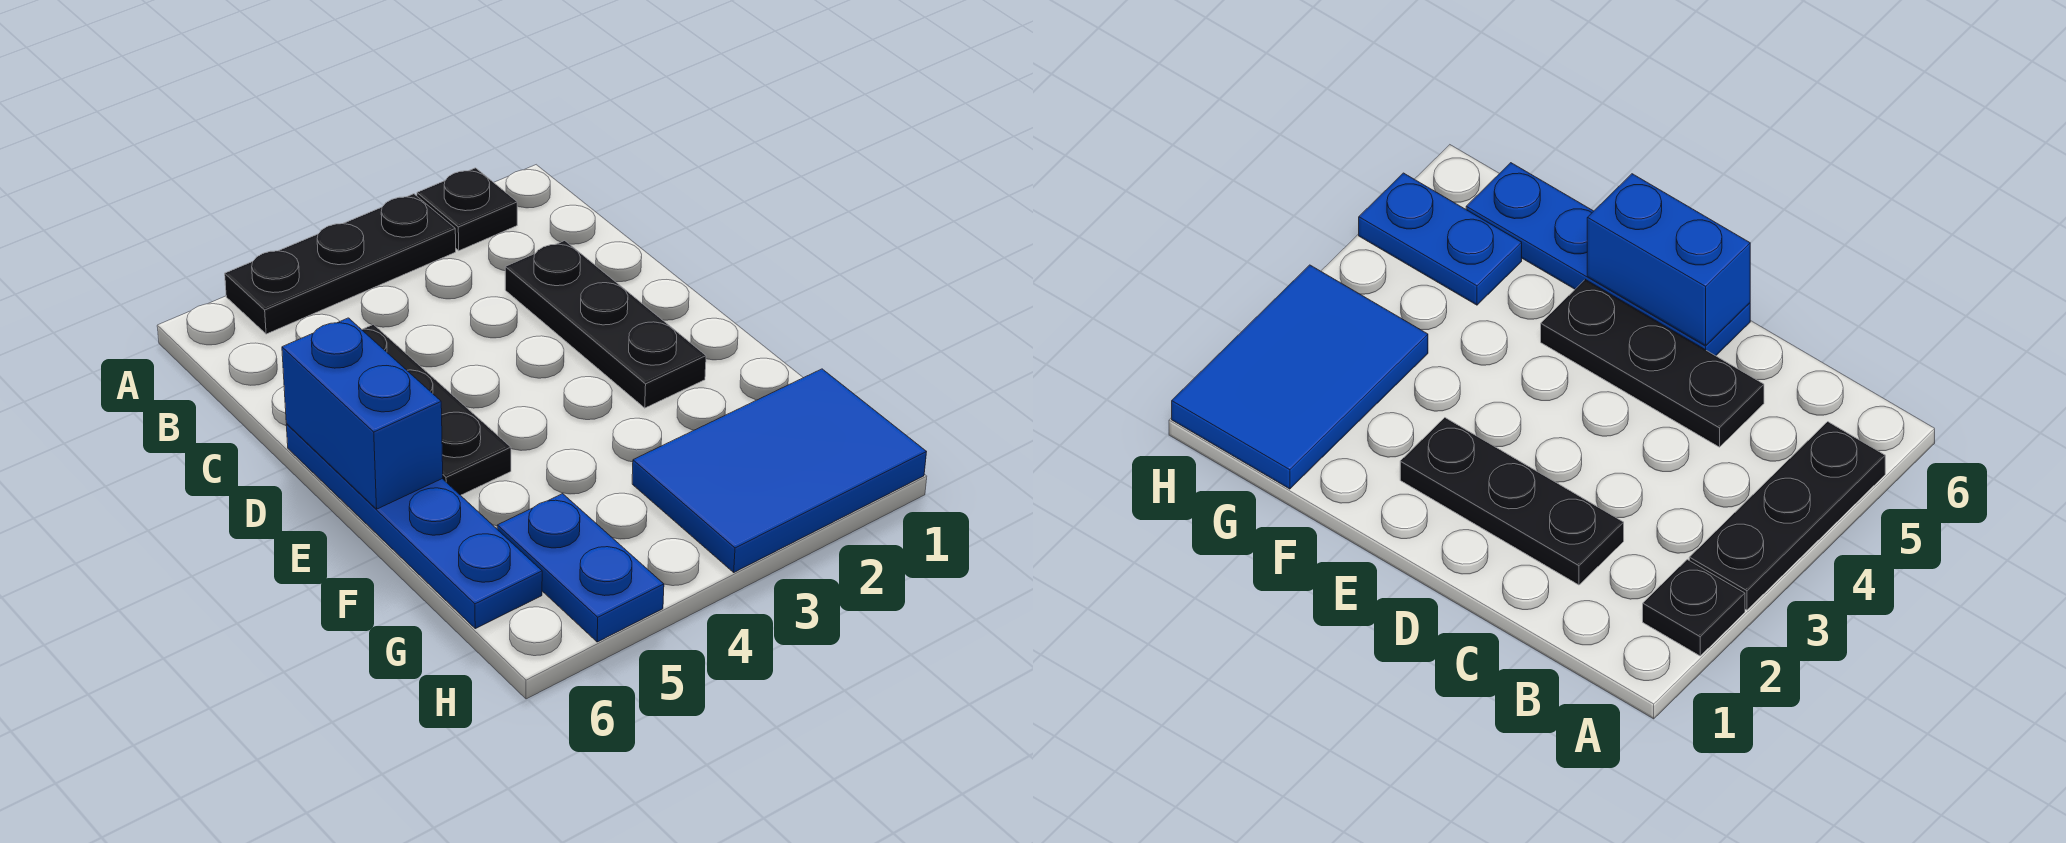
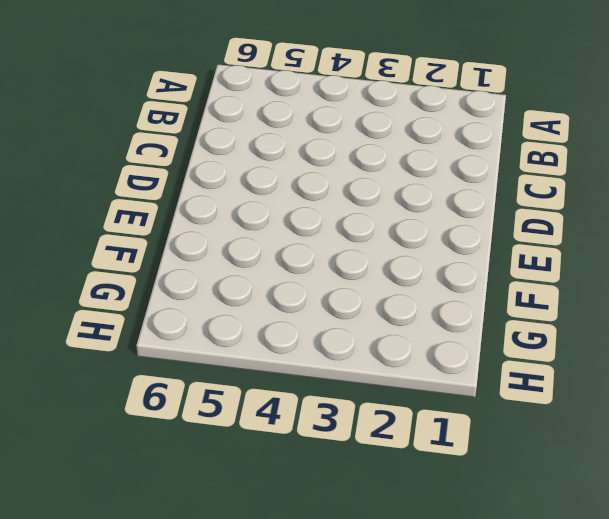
none -> black 1x1 plate [417,168,517,251]
none -> black 1x3 plate [225,194,456,334]

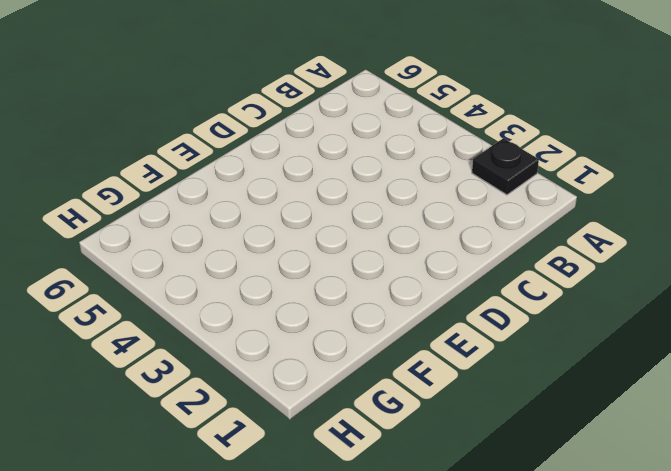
none -> black 1x3 plate [225,194,456,334]
none -> black 1x3 plate [505,241,706,408]

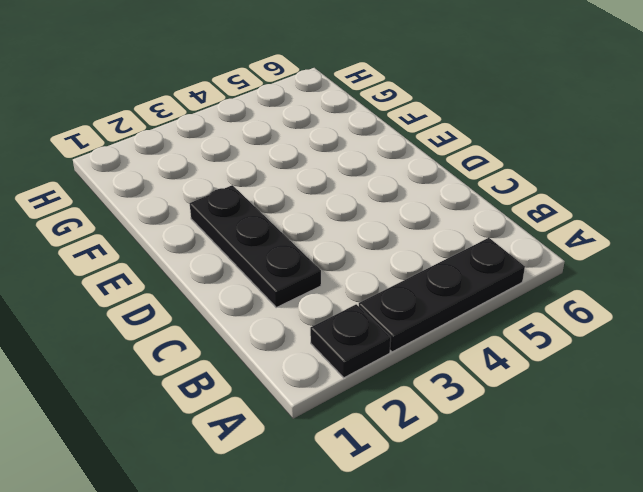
none -> black 1x3 plate [361,324,511,495]
none -> blue 1x4 plate [286,424,542,629]

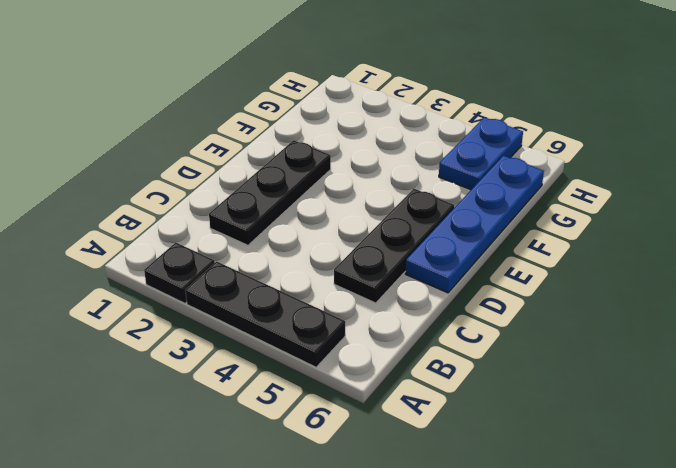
none -> blue 2x3 tile [632,369,926,572]
none -> blue 1x2 brick [282,318,443,509]

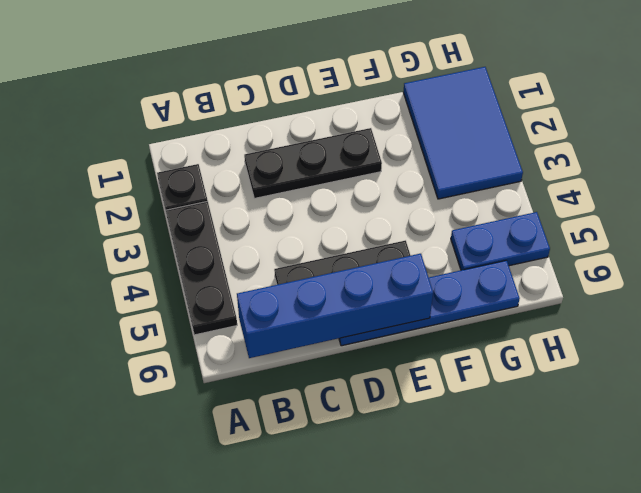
blue 1x4 brick [237,254,433,358] -> blue 1x2 brick [282,318,443,509]

